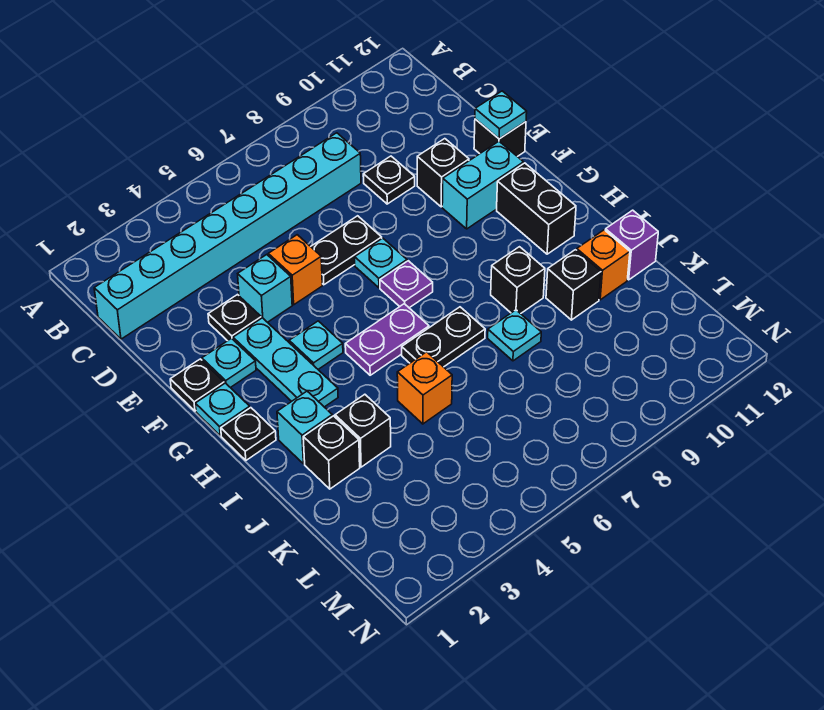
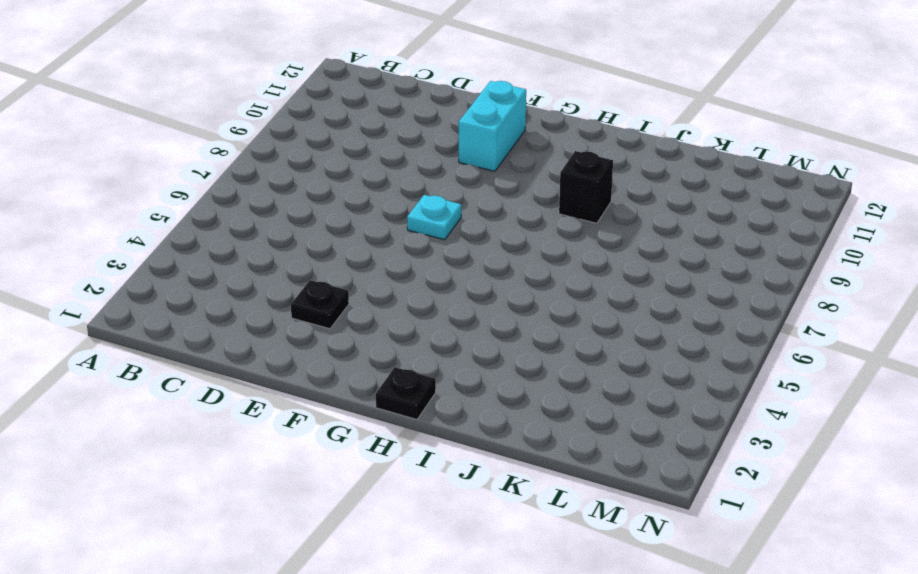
none -> cyan 1x8 brick [94,133,361,339]
none -> black 1x1 plate [363,156,415,204]
none -> cyan 1x1 brick [238,255,292,322]
none -> orange 1x1 brick [268,235,322,305]

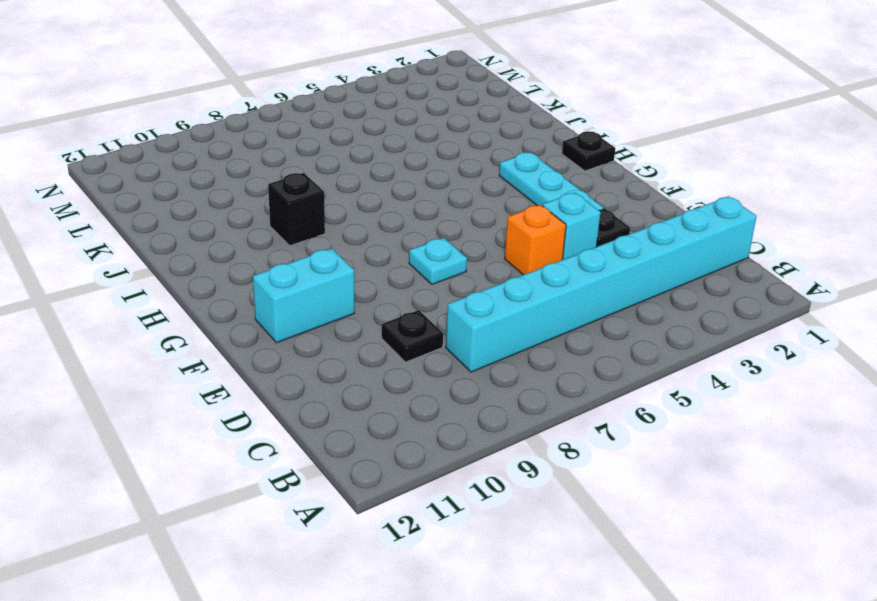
none -> black 1x2 plate [311,216,382,285]
none -> black 1x1 brick [417,139,469,207]
none -> black 1x1 brick [474,119,526,157]
none -> black 1x1 plate [170,359,224,411]

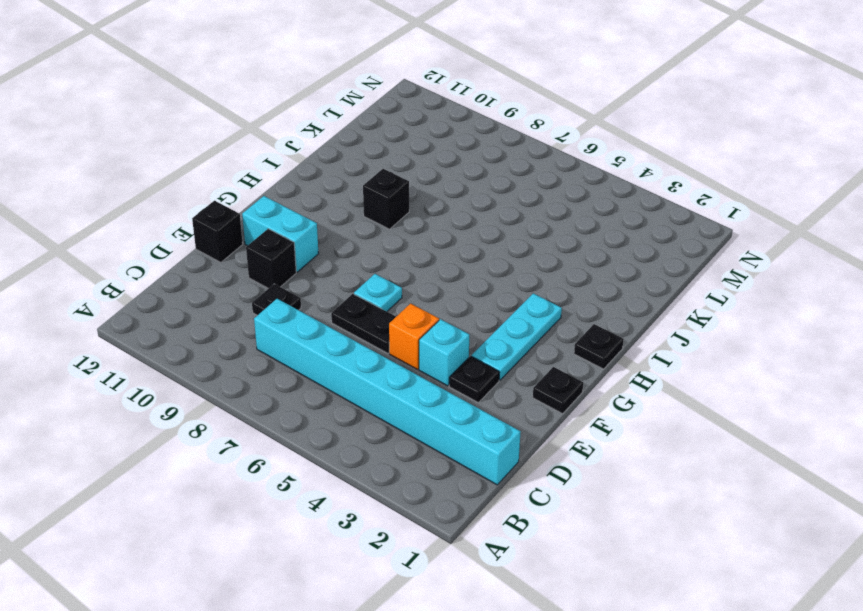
none -> cyan 1x1 plate [202,338,256,388]
none -> cyan 1x1 plate [195,383,250,436]
none -> cyan 1x1 plate [289,321,343,369]
none -> purple 1x1 plate [380,261,433,308]

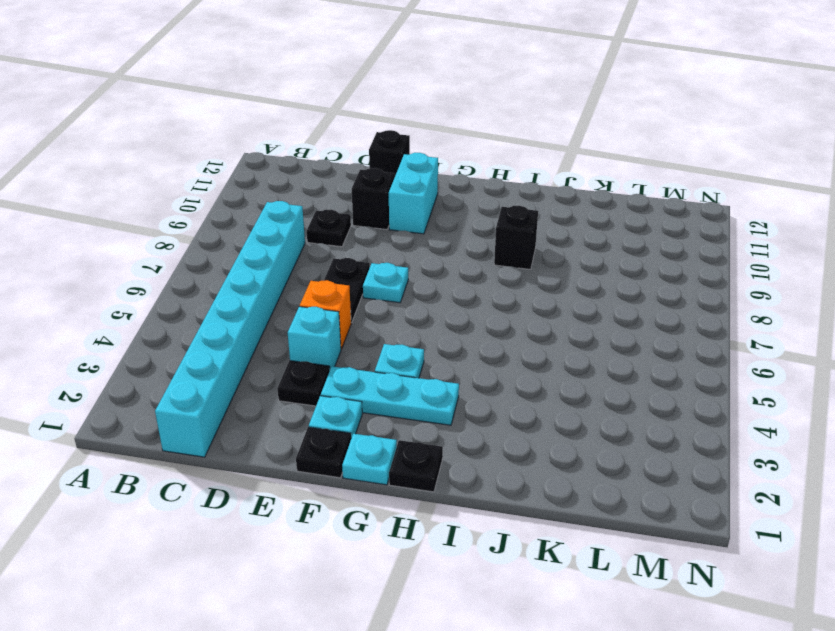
none -> purple 1x1 plate [380,261,433,308]
none -> black 1x2 brick [497,163,576,254]
none -> purple 1x2 plate [345,304,429,375]
none -> cyan 1x1 brick [277,391,332,464]

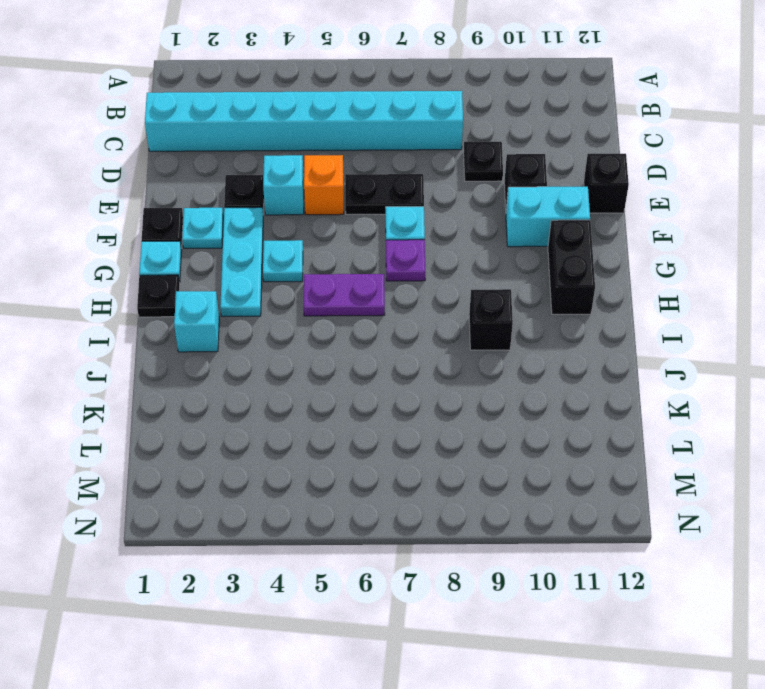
none -> black 1x2 plate [402,307,485,367]
none -> black 1x1 brick [303,416,360,489]
none -> black 1x1 brick [335,394,391,467]
none -> orange 1x1 brick [397,352,452,424]

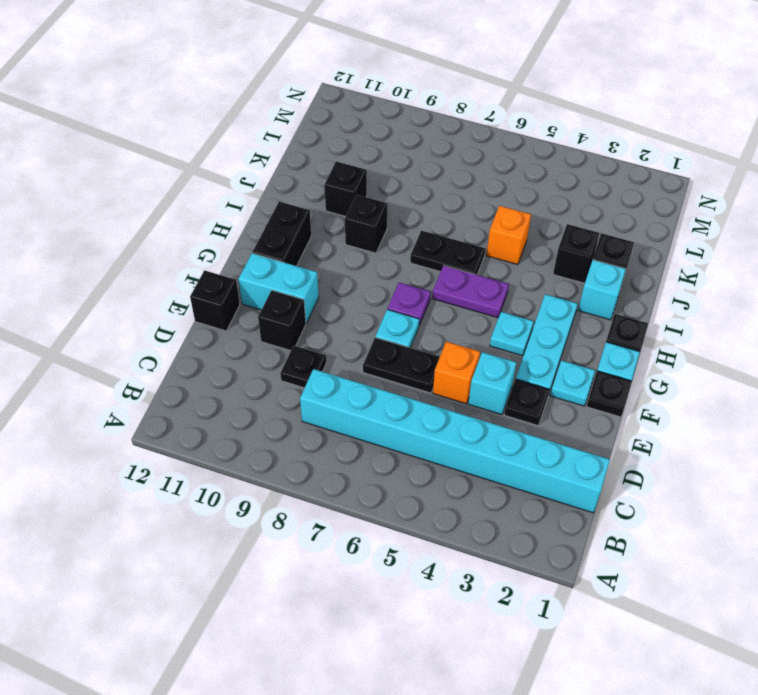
none -> cyan 1x1 plate [488,310,541,361]
none -> orange 1x1 brick [577,230,630,300]
none -> purple 1x1 brick [605,210,658,280]
none -> cyan 1x1 plate [475,91,527,139]

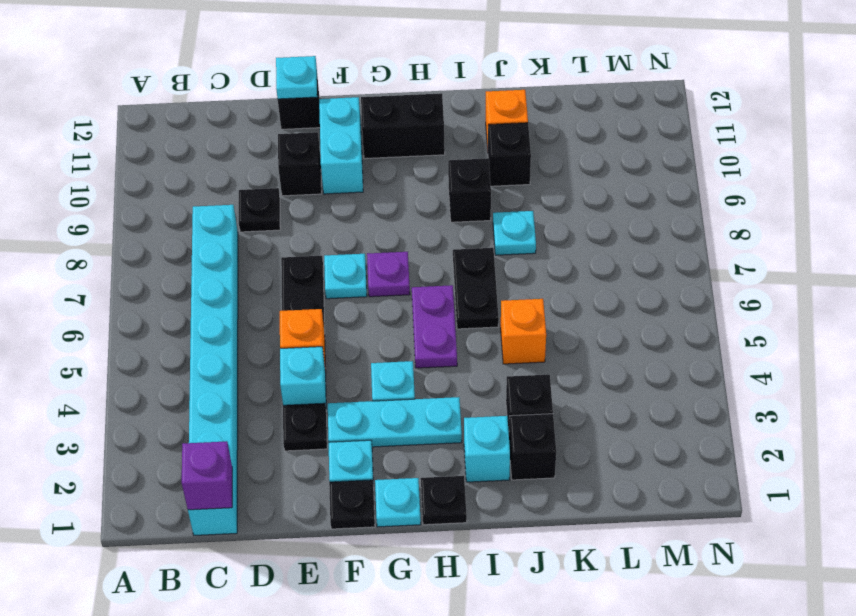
purple 1x1 brick [182,441,232,510] -> purple 1x1 brick moved to [605,210,658,280]

